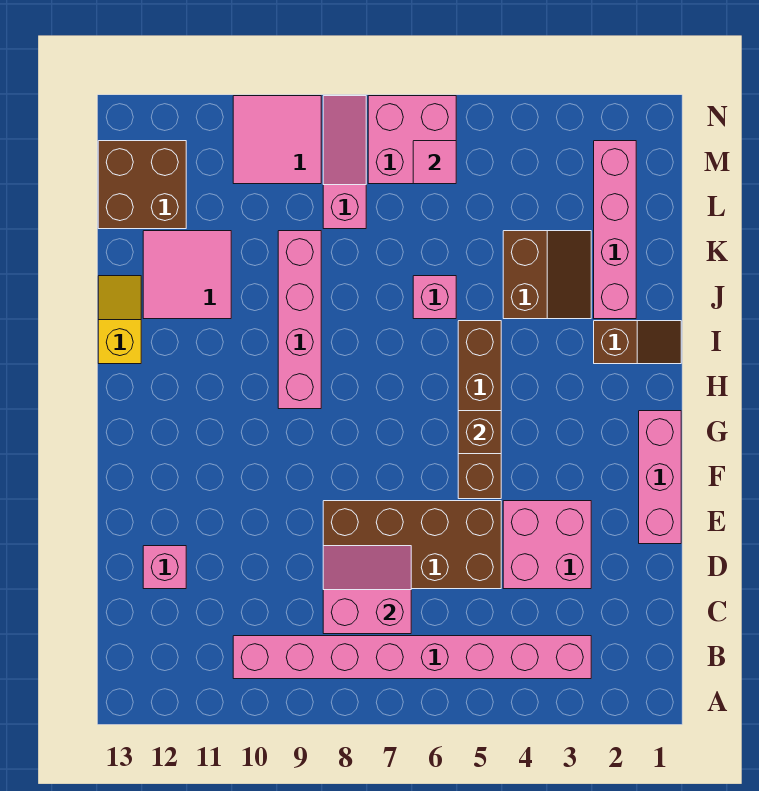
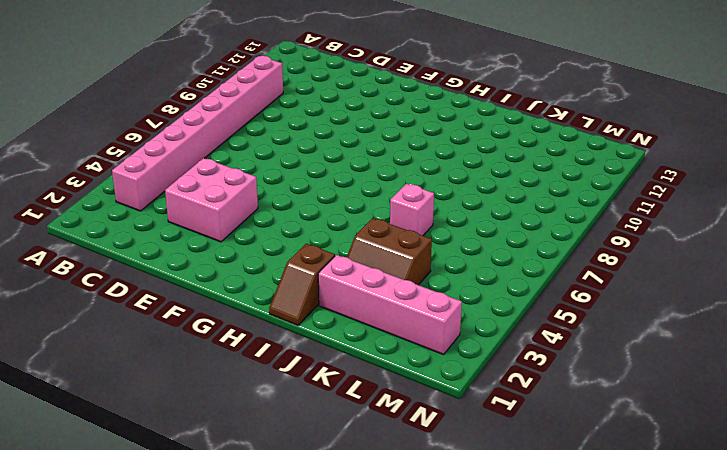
none -> brown 2x4 brick [323,501,501,589]
none -> pink 1x1 brick [143,546,186,589]
none -> pink 1x3 brick [639,411,681,544]

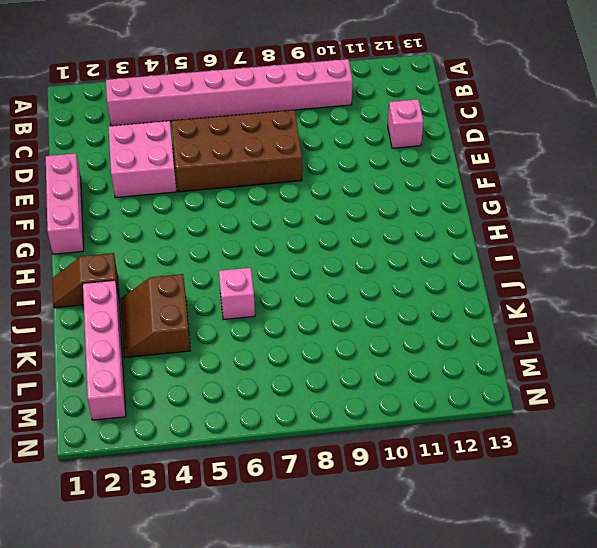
none -> brown 1x4 brick [458,321,501,499]
none -> pink 1x4 brick [278,231,321,409]
none -> yellow 1x2 slope [98,276,141,364]

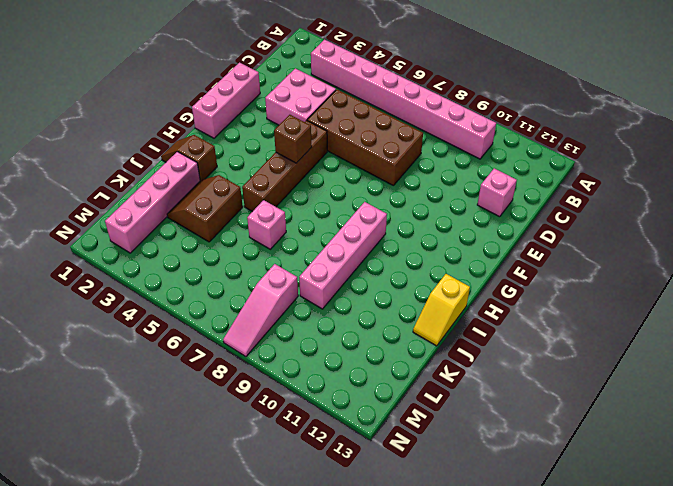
none -> pink 2x2 tile [143,231,231,319]
none -> brown 2x2 brick [98,141,186,229]
none -> pink 2x2 brick [368,96,456,184]

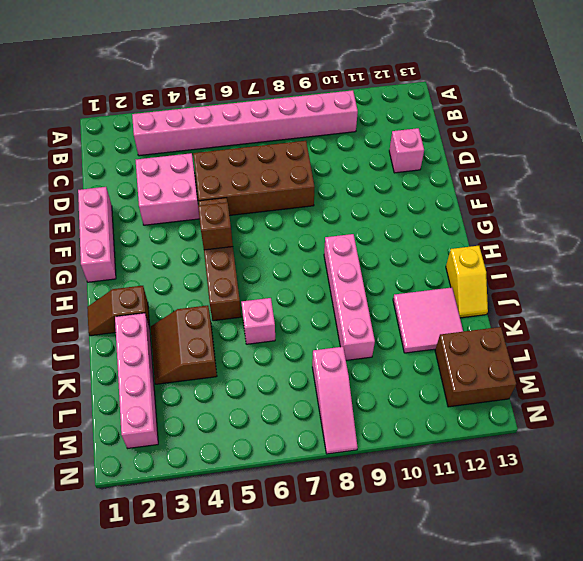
none -> pink 2x2 brick [368,96,456,184]
none -> pink 2x2 tile [233,96,321,184]
none -> pink 2x2 slope [323,546,411,634]

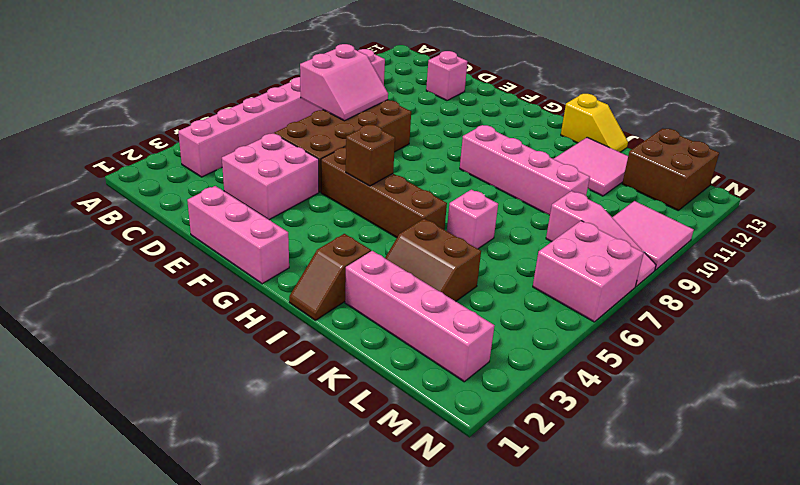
none -> pink 1x1 tile [413,141,456,184]

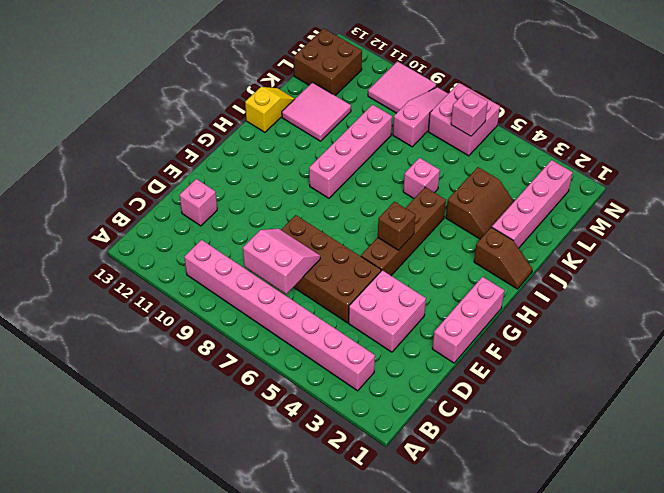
pink 1x1 brick [451,90,488,136] -> pink 1x1 tile [413,141,456,184]

